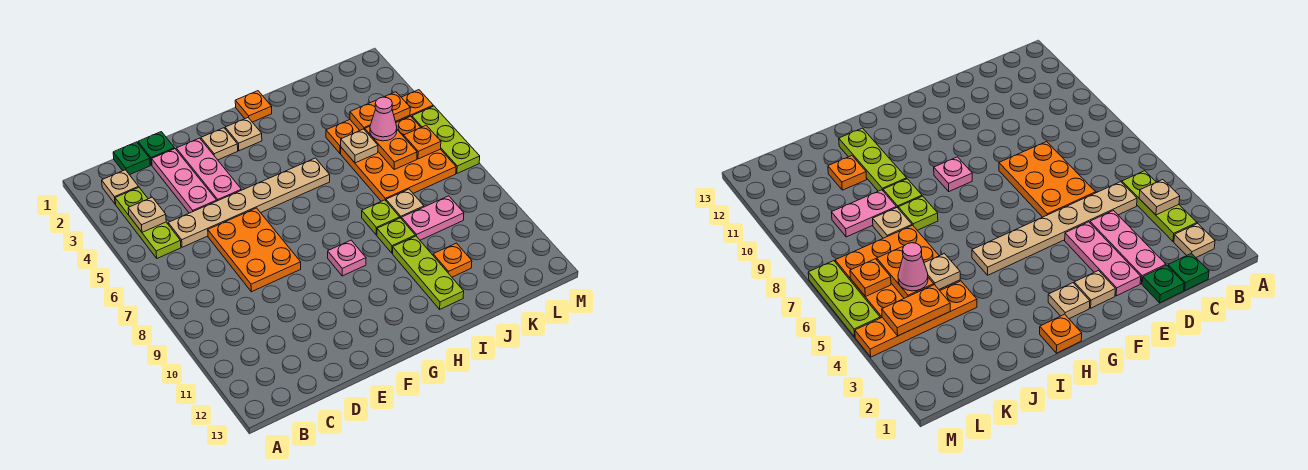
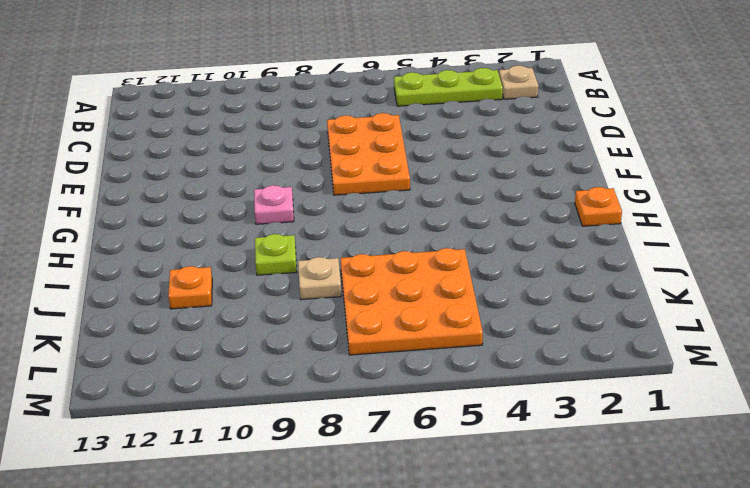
orange 2x3 plate [327,113,410,195] -> orange 2x3 plate turned to [208,208,301,292]
none -> green 1x1 plate [113,142,150,175]
none -> tan 1x6 plate [168,158,330,247]
none -> green 1x1 plate [138,132,175,165]

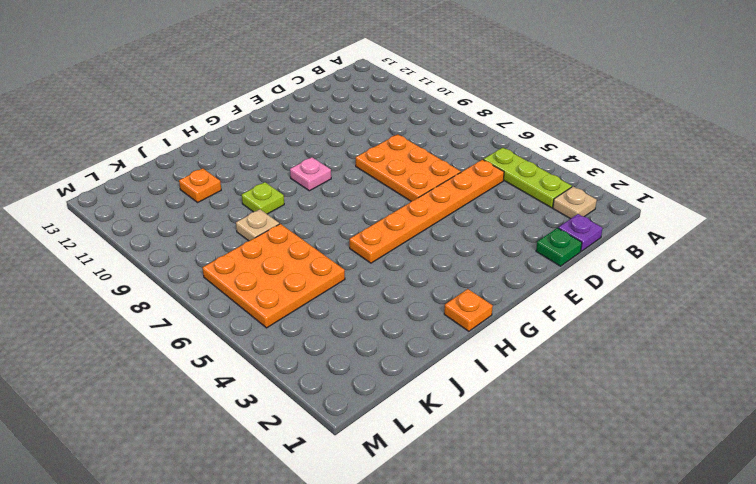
purple 1x1 plate [558,214,603,251] -> green 1x1 plate [113,142,150,175]
orange 1x6 plate [349,160,504,263] -> tan 1x6 plate [168,158,330,247]
none -> pink 1x3 plate [152,149,217,213]
none -> pink 1x3 plate [176,138,241,201]
none -> tan 1x1 plate [201,128,238,160]

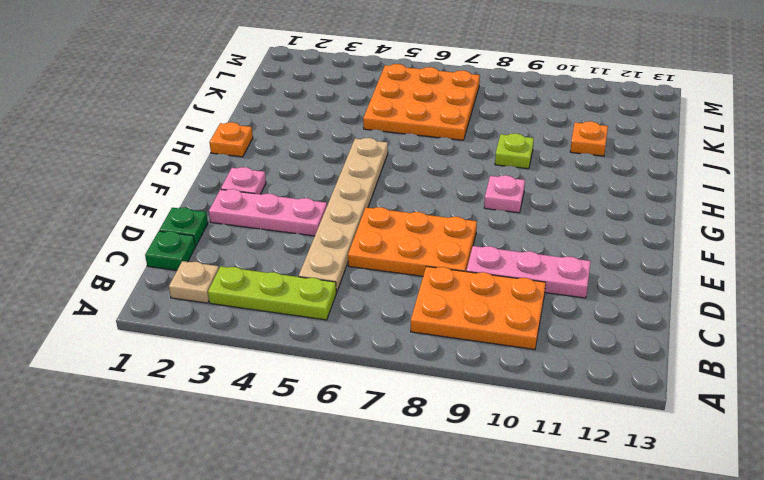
orange 2x3 plate [411,266,546,350] -> none
pink 1x3 plate [466,246,591,298] -> pink 1x3 plate moved to [152,149,217,213]
pink 1x1 plate [221,167,266,194] -> tan 1x1 plate [201,128,238,160]
none -> tan 1x1 plate [225,118,262,151]
none -> lime 1x1 plate [362,200,400,235]
none -> lime 1x3 plate [393,236,464,309]

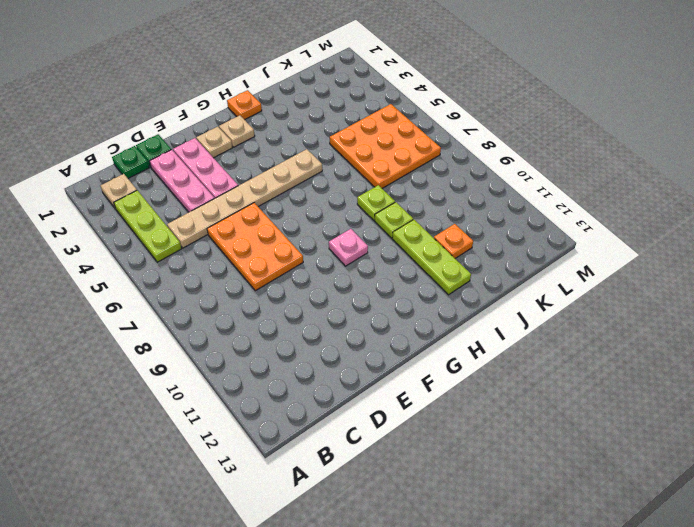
none -> orange 1x4 plate [326,90,433,154]
none -> tan 1x1 plate [386,189,424,219]
none -> pink 1x2 plate [402,196,464,240]

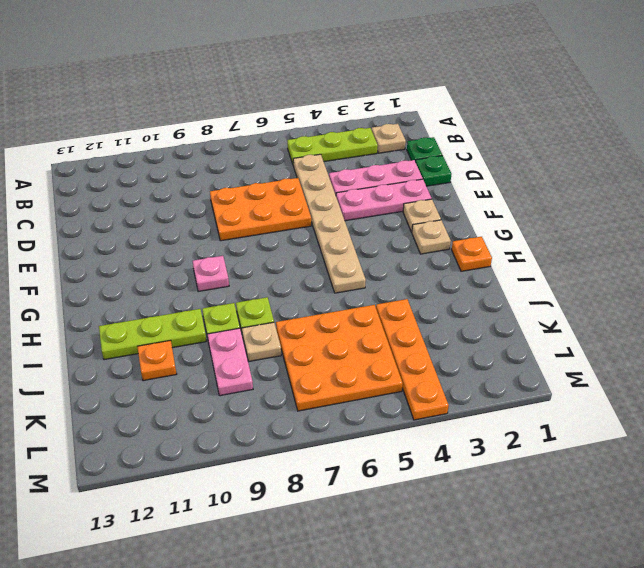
none -> lime 1x3 plate [412,106,480,173]
none -> tan 1x1 plate [128,197,166,232]
none -> tan 1x1 plate [341,129,378,163]

